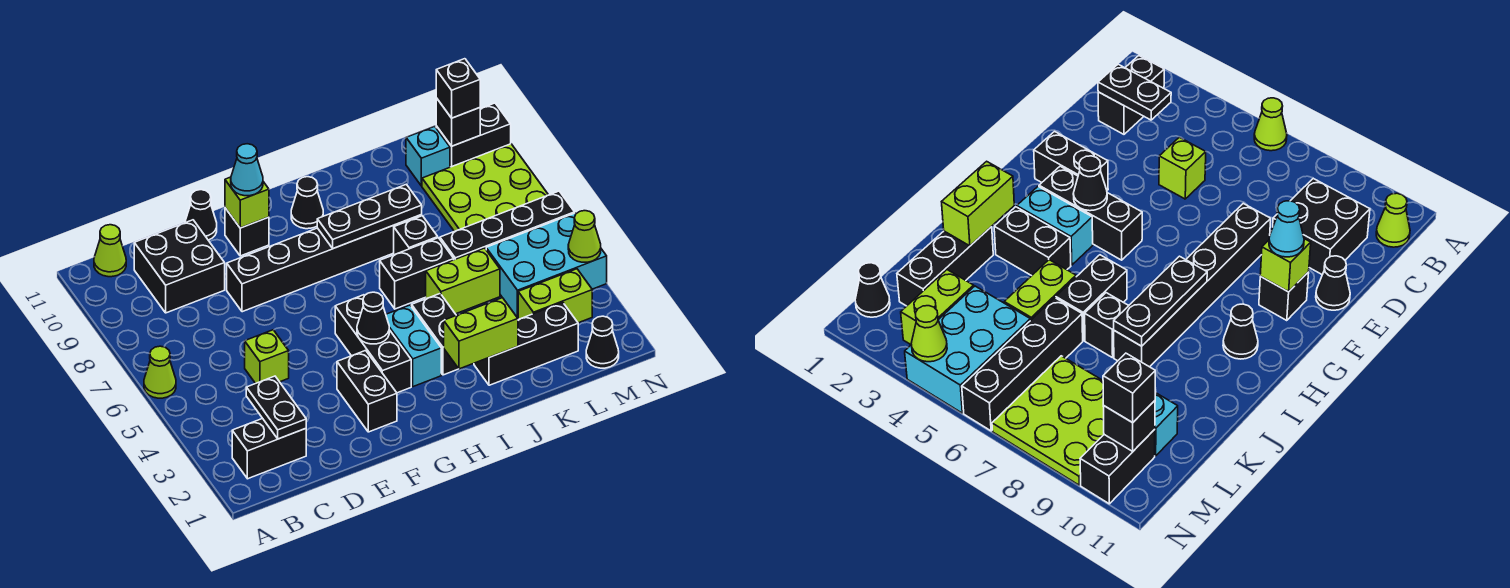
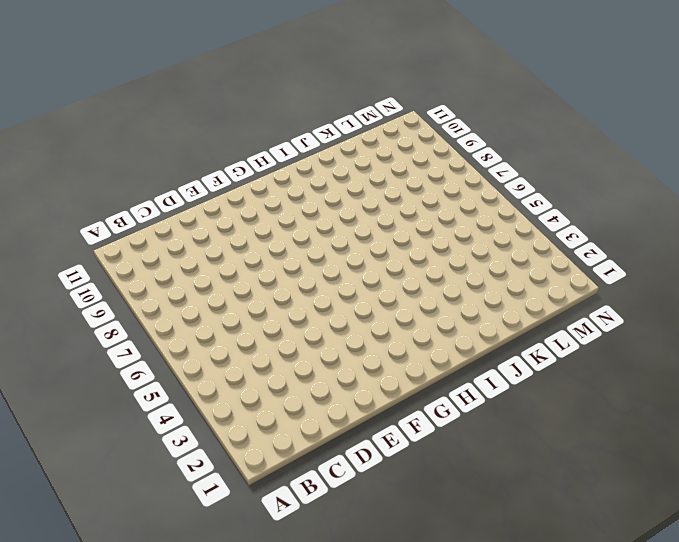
none -> lime 1x1 cone [144,346,176,398]
none -> black 1x2 brick [232,418,306,479]
none -> lime 1x1 cone [94,225,126,277]
none -> black 2x2 brick [134,220,225,313]

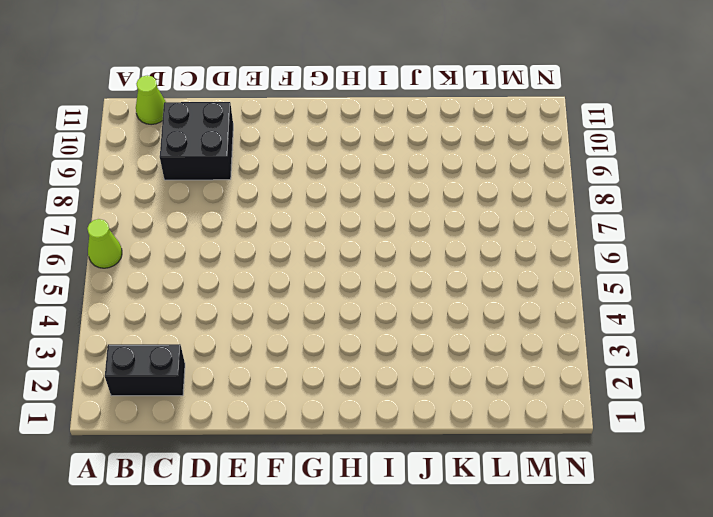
none -> lime 1x1 brick [245,330,289,383]
none -> black 1x6 brick [227,215,422,312]
none -> black 1x1 cone [185,190,217,240]
none -> black 1x2 brick [337,350,397,432]

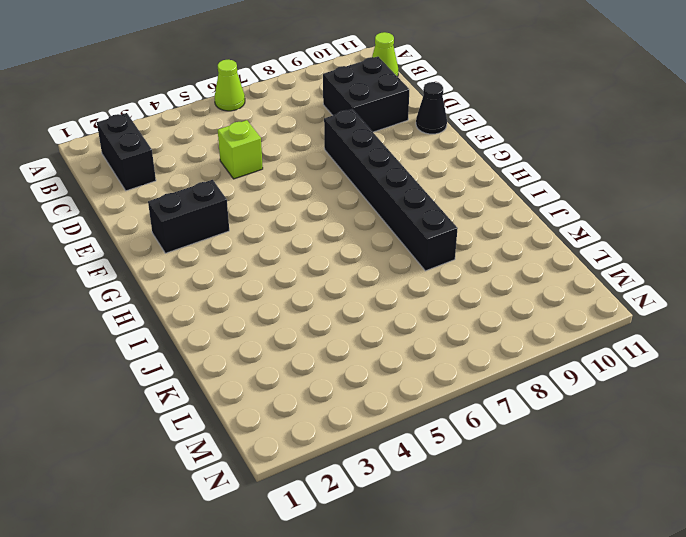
none -> black 1x1 brick [225,208,269,256]
none -> black 1x3 brick [335,295,411,393]
none -> cyan 1x2 brick [386,305,441,387]
none -> black 1x1 cone [291,177,323,229]

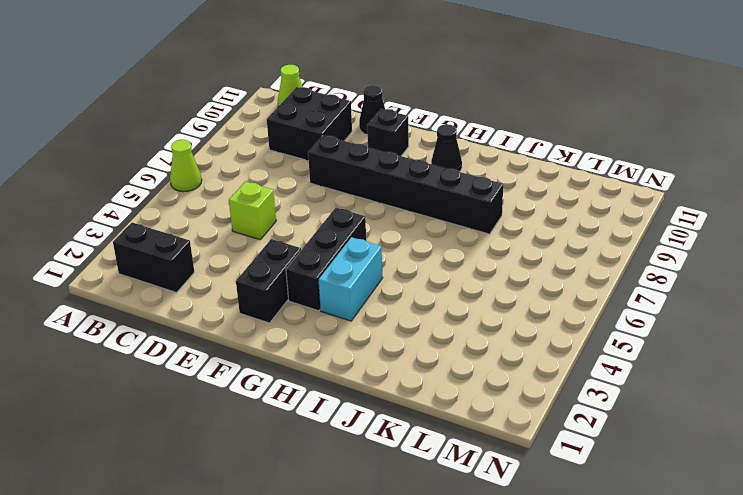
none -> black 1x2 brick [412,294,458,375]
none -> black 1x2 brick [380,238,454,309]
none -> black 1x3 brick [474,303,578,385]
none -> lime 1x2 brick [426,248,500,314]

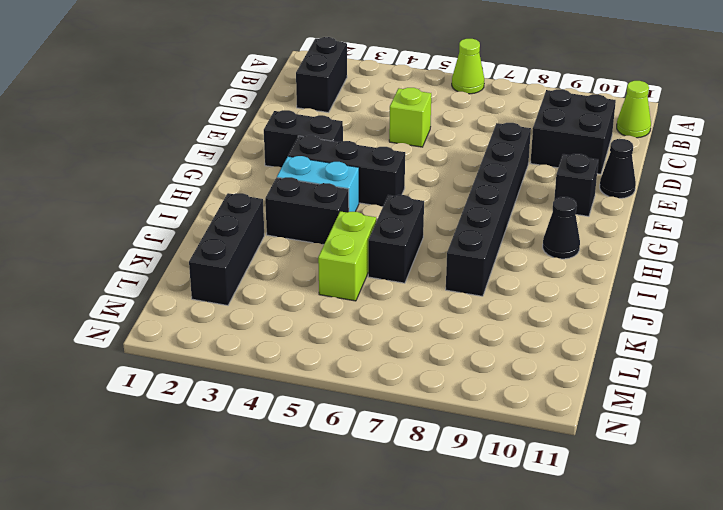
none -> black 1x1 brick [394,216,438,255]
none -> black 1x4 brick [440,191,575,260]
none -> lime 1x2 brick [518,269,592,323]
none -> cyan 2x3 brick [486,213,607,318]

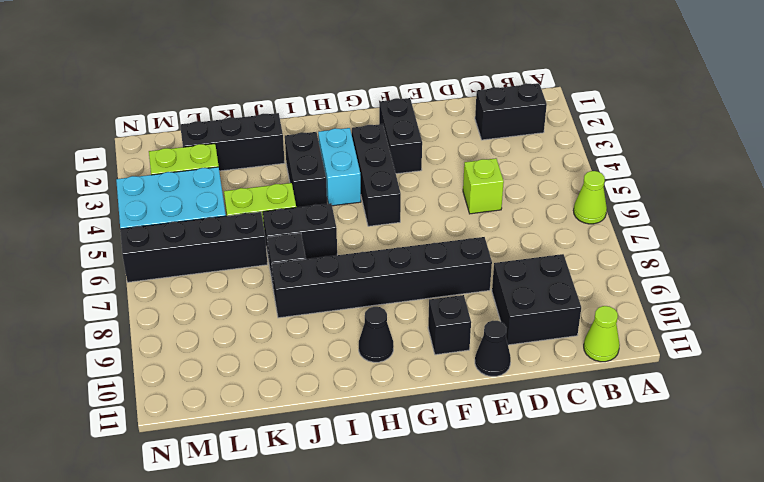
none -> lime 3x3 plate [422,144,548,231]
none -> cyan 1x1 brick [406,126,450,186]
none -> black 1x1 cone [586,316,619,368]
none -> black 1x2 brick [436,103,511,167]

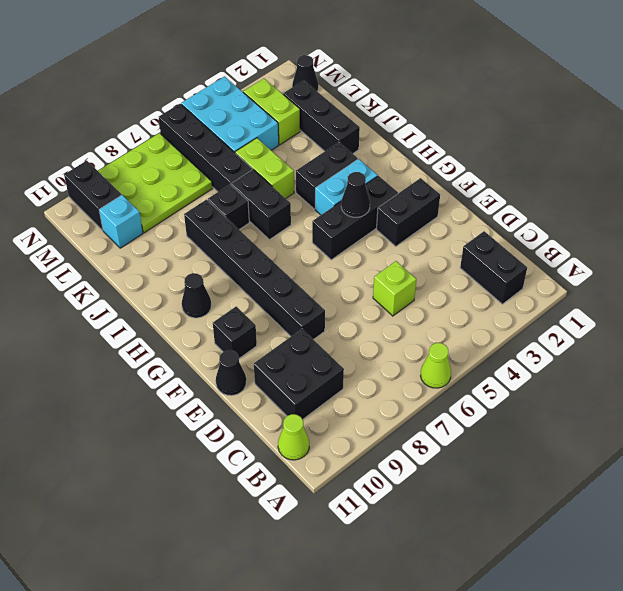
none -> black 1x2 plate [246,376,306,439]
none -> lime 1x1 brick [225,177,269,228]
none -> black 1x3 plate [317,184,422,249]
none -> lime 1x2 brick [444,298,518,369]

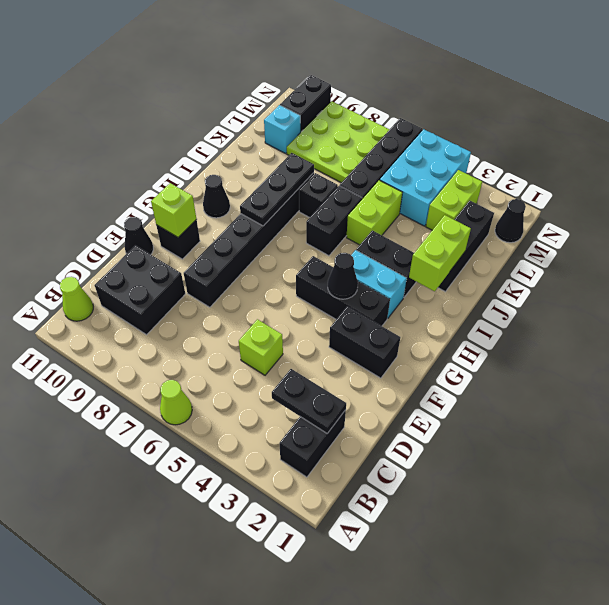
none -> black 1x1 brick [436,98,480,146]
none -> lime 1x1 cone [568,211,601,262]
none -> cyan 1x1 cone [231,144,263,196]
none -> black 1x1 brick [436,59,480,118]

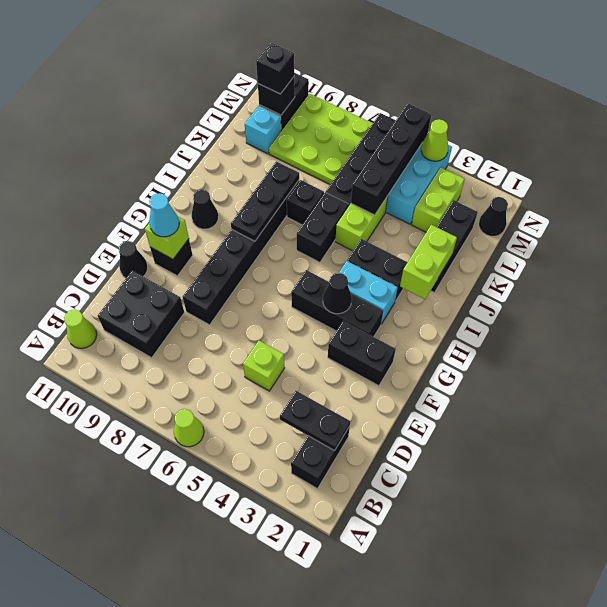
black 1x4 brick [351,103,431,215] -> none

